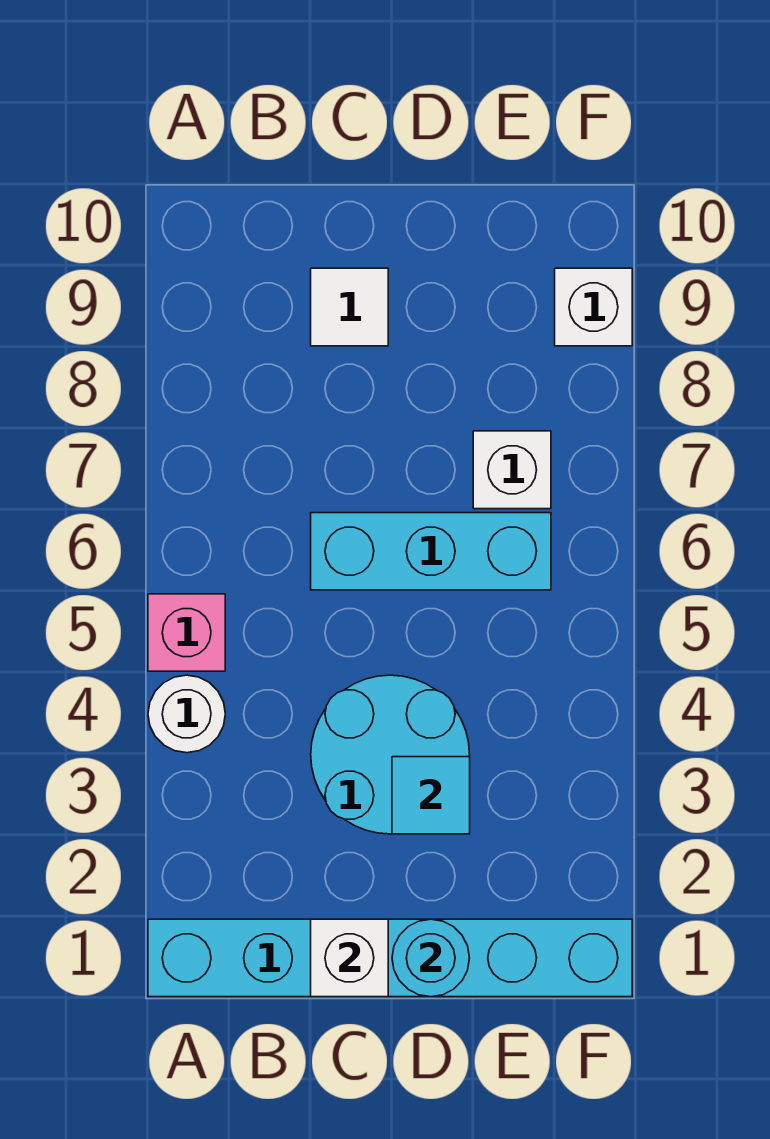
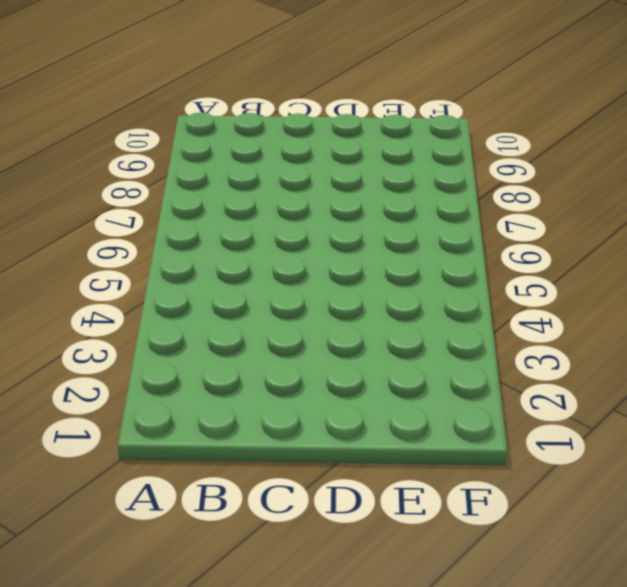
none -> cyan 1x6 brick [148,919,632,997]
none -> white 1x1 round brick [148,675,225,753]

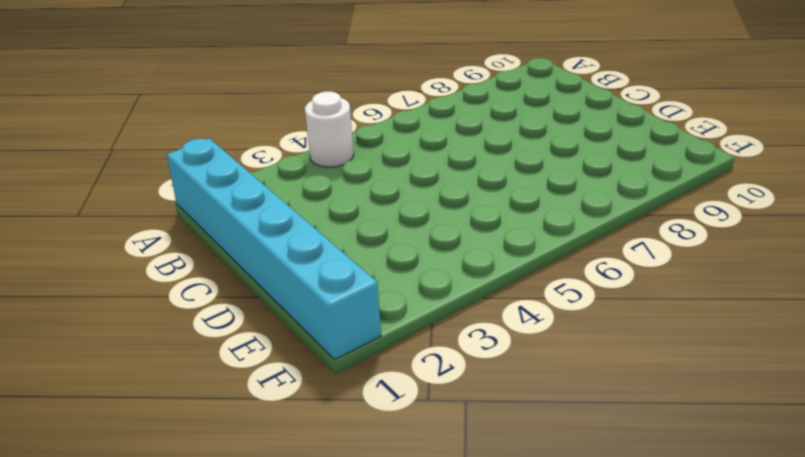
none -> pink 1x1 brick [148,594,225,671]
none -> cyan 2x2 round brick [311,675,470,834]

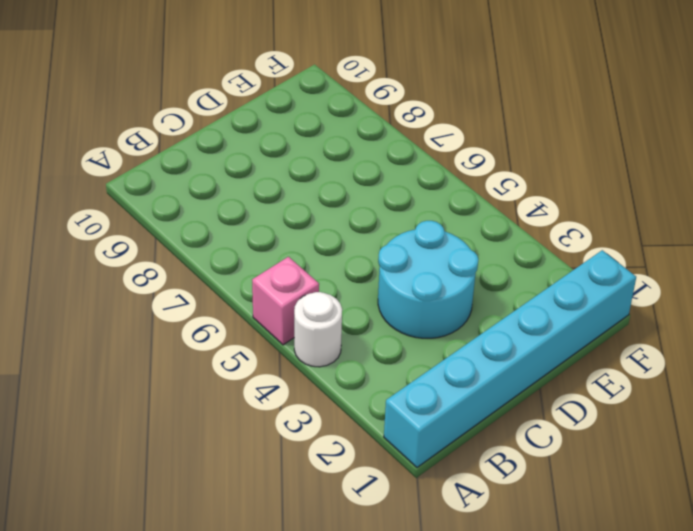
none -> cyan 1x3 brick [311,513,551,590]
none -> white 1x1 tile [311,268,388,346]

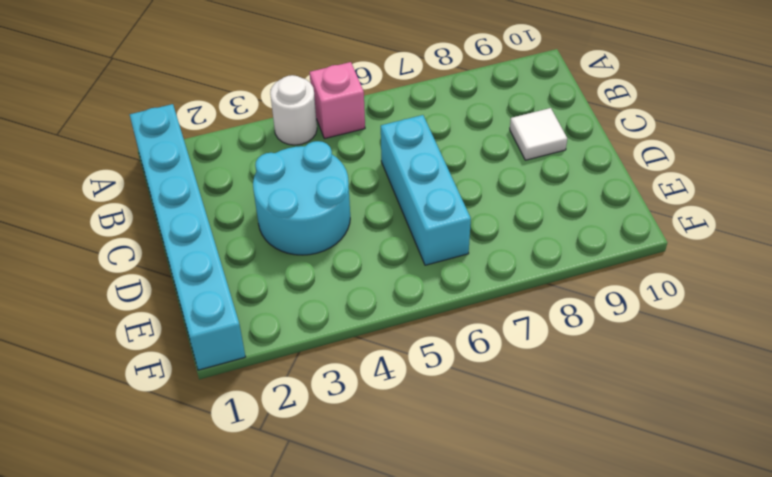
none -> white 1x1 brick [473,431,551,509]
none -> white 1x1 brick [555,268,632,346]

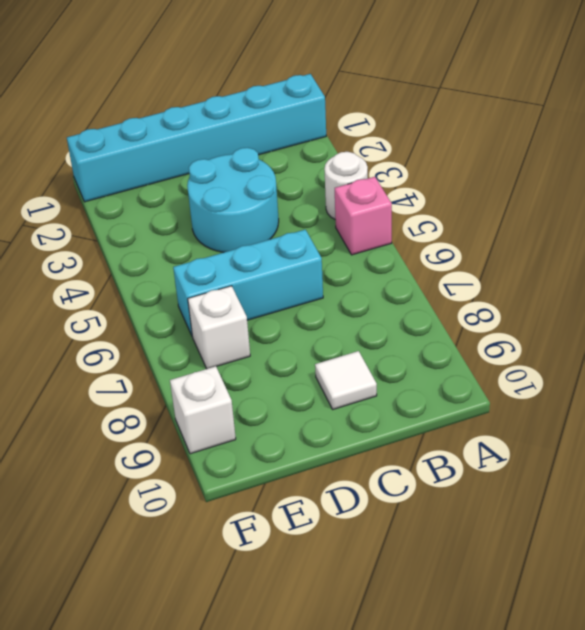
none -> white 1x1 brick [311,919,388,997]
none -> cyan 1x1 round brick [392,919,469,997]

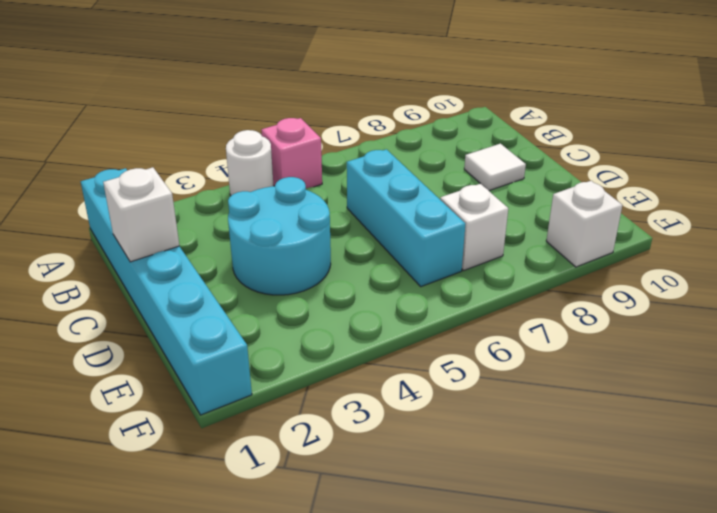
none -> cyan 1x1 round brick [392,919,469,997]
none -> cyan 1x1 tile [392,757,470,834]

